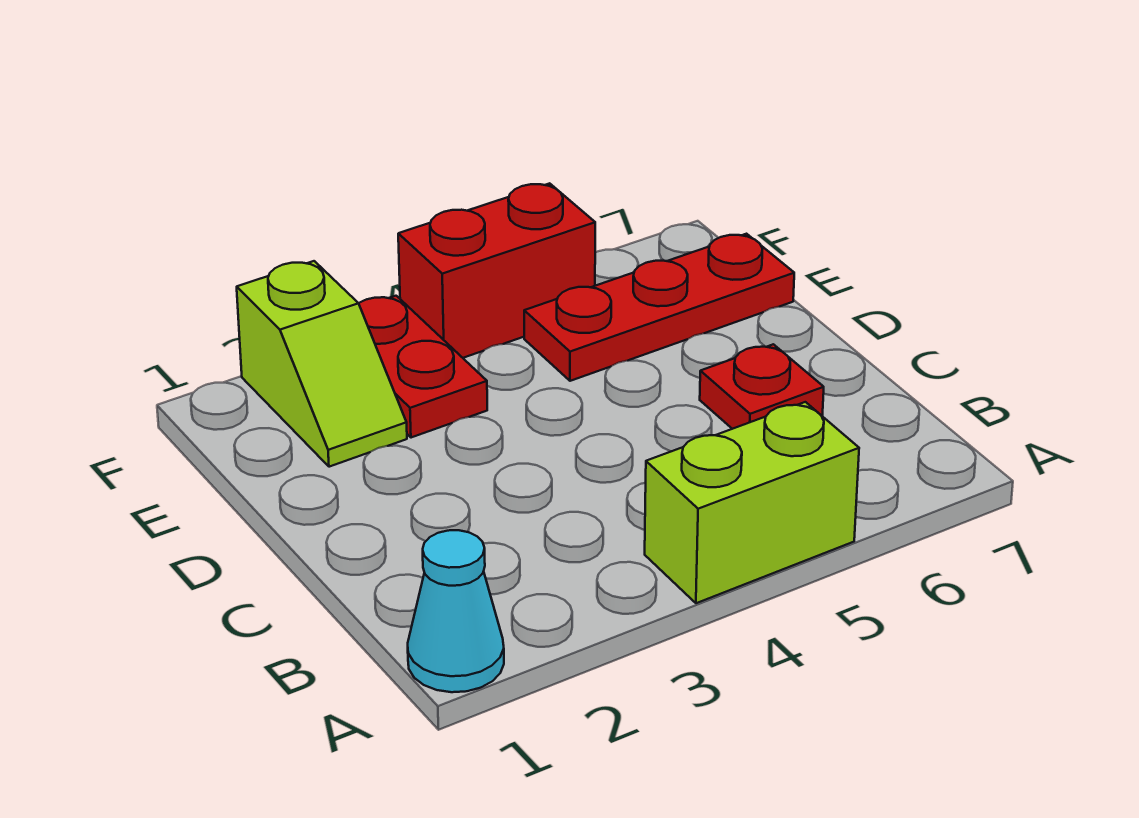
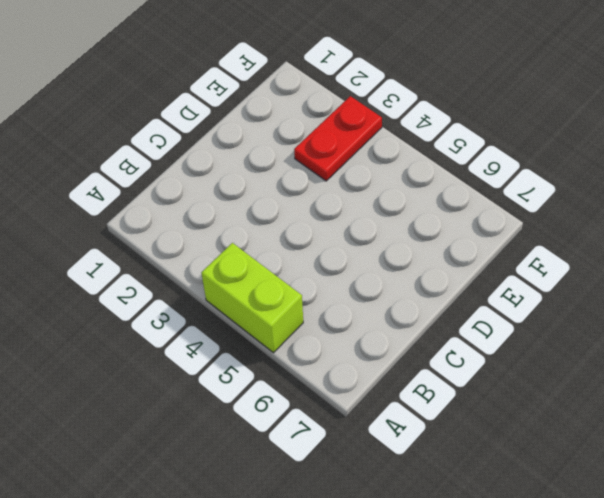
none -> cyan 1x1 cone [408,530,504,692]
none -> red 1x1 plate [700,344,824,429]

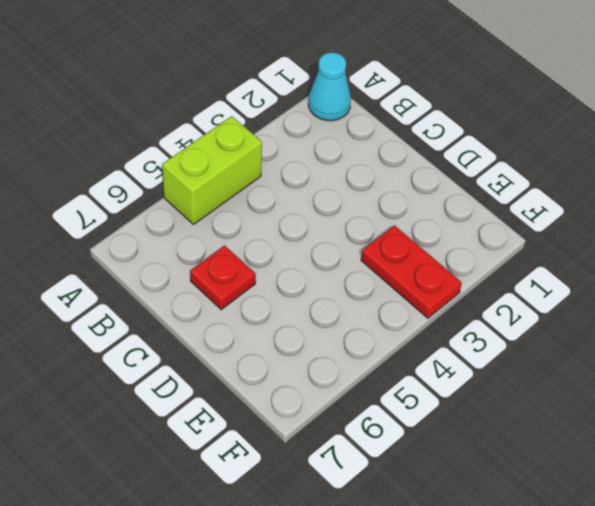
none -> lime 1x2 slope [237,261,407,467]
none -> red 1x3 plate [524,234,794,381]

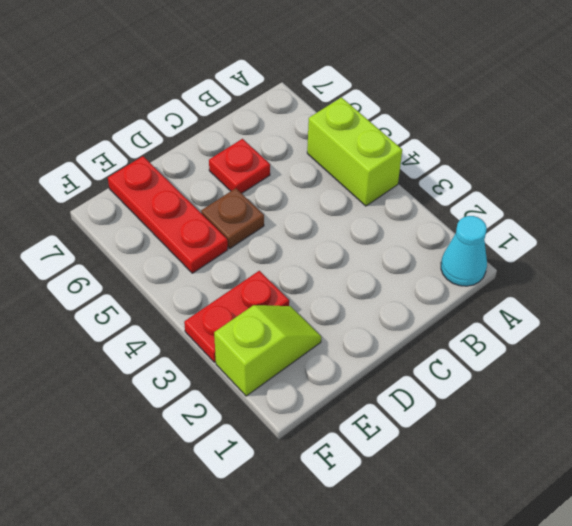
brown 1x1 plate [201,188,264,248] -> none
none -> red 1x2 brick [398,183,595,358]

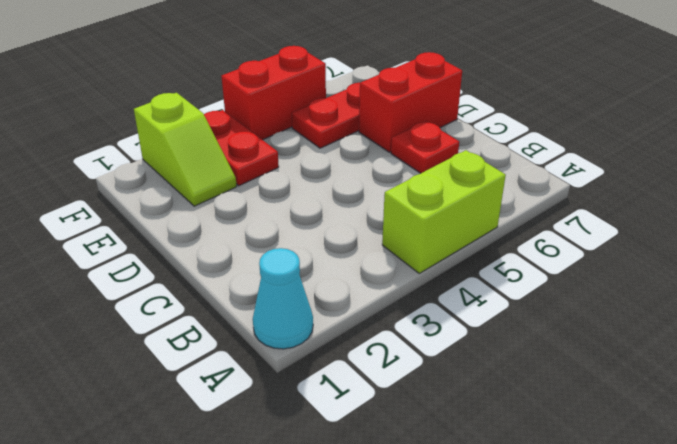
red 1x2 brick [359,52,462,152] -> none

